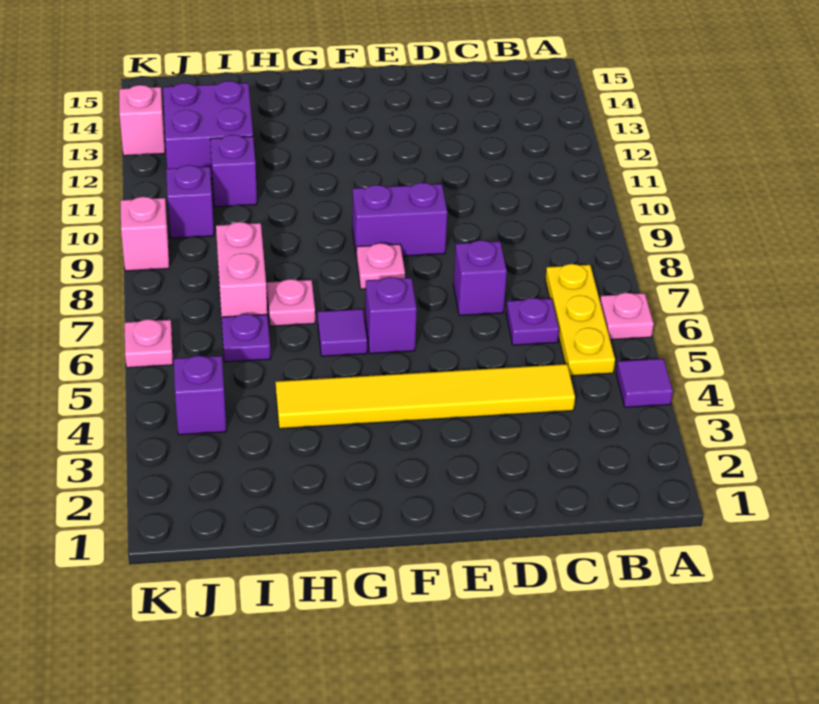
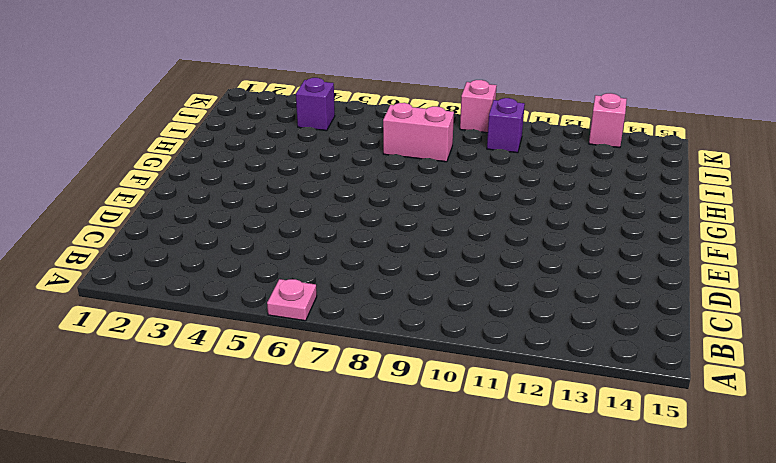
none -> purple 1x1 tile [616,359,673,407]
none -> yellow 1x3 plate [545,264,615,376]
none -> yellow 1x6 tile [276,364,575,429]

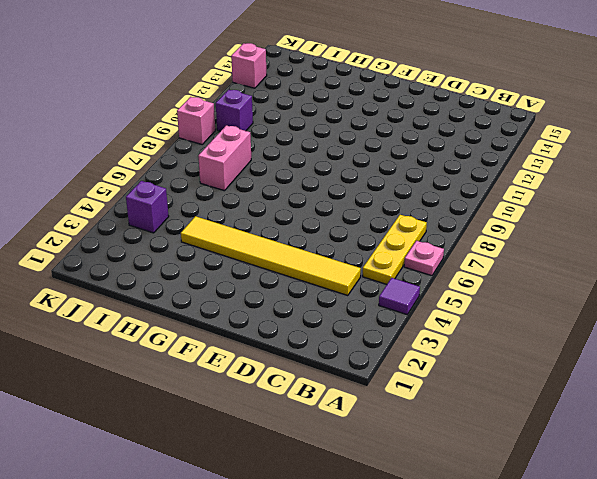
none -> purple 1x1 plate [506,298,559,345]
none -> purple 1x1 brick [453,240,507,316]
none -> purple 1x2 brick [352,183,447,258]

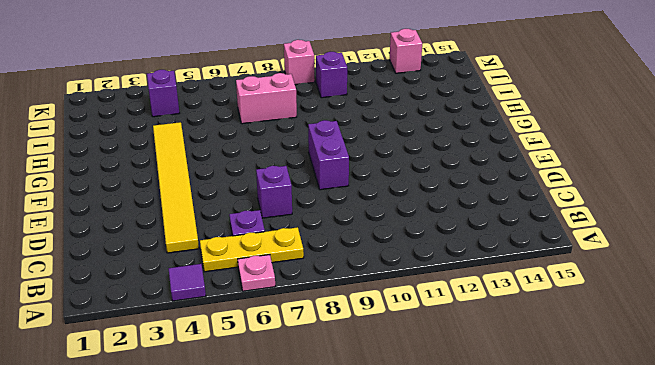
none -> purple 1x1 brick [365,277,417,354]
none -> pink 1x1 plate [357,243,405,289]
none -> purple 1x1 tile [318,309,367,356]

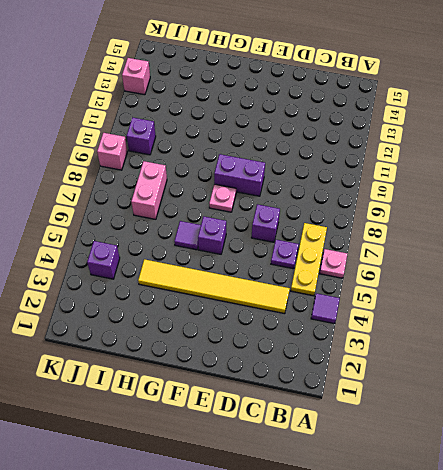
none -> pink 1x1 plate [267,279,315,326]
none -> purple 1x1 plate [222,314,271,362]
none -> purple 1x1 brick [210,135,257,207]

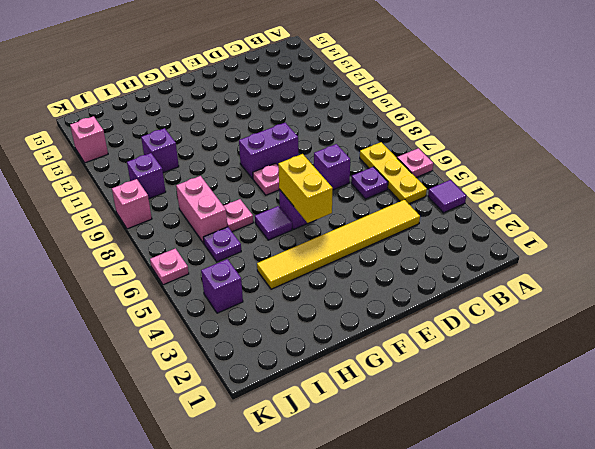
yellow 1x2 brick [278,154,333,223] -> none
none -> purple 2x2 brick [163,81,253,179]

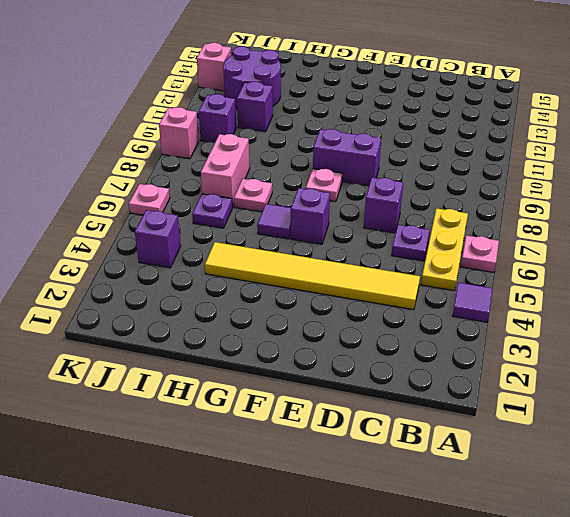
purple 2x2 round brick [223,46,281,109] -> purple 2x2 brick [163,81,253,179]

